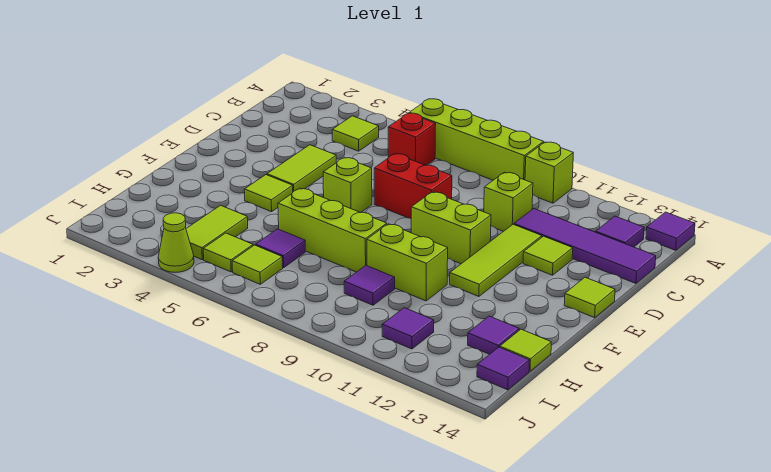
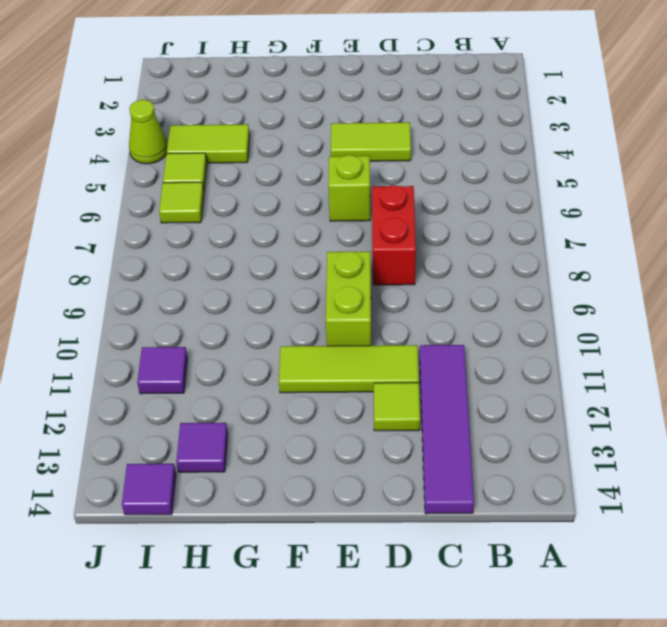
none -> lime 1x4 brick [410,99,544,180]
none -> lime 1x1 brick [525,142,573,203]
none -> purple 1x1 tile [646,212,695,250]

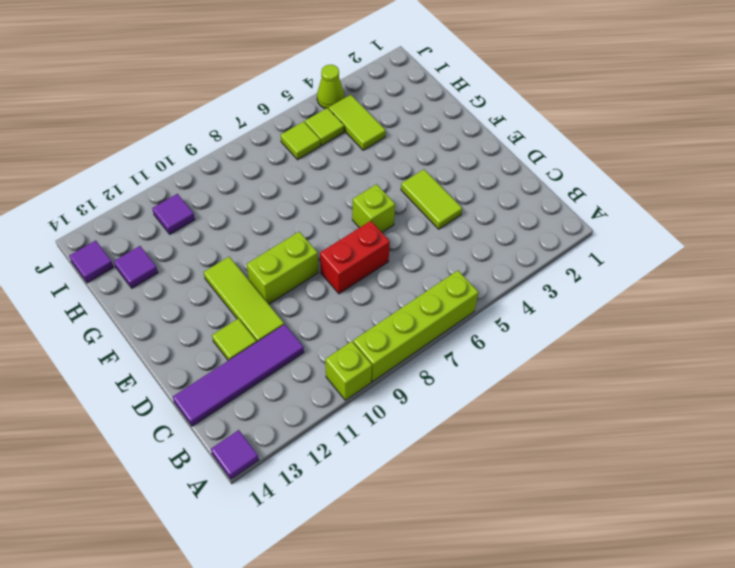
none -> lime 1x1 tile [332,116,379,151]
none -> red 1x1 brick [388,113,436,165]
none -> purple 1x1 tile [596,216,644,247]

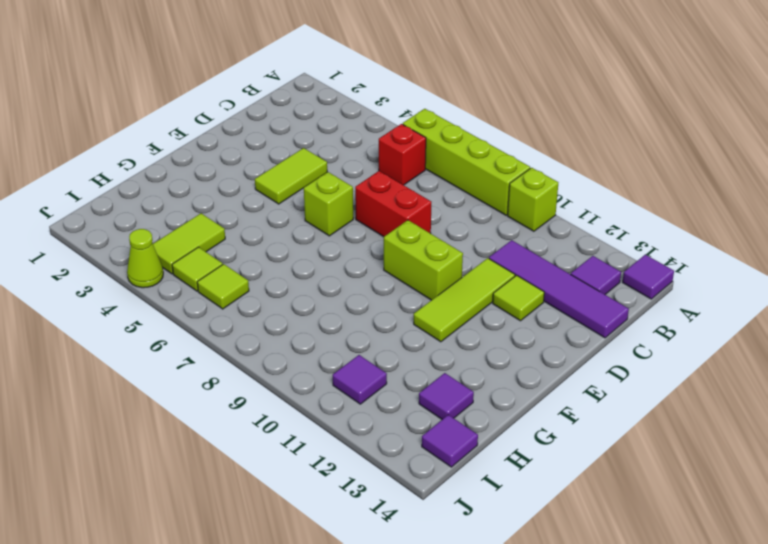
none -> lime 1x1 tile [332,116,379,151]
none -> lime 1x1 brick [484,172,533,231]
none -> lime 1x1 tile [564,277,615,318]

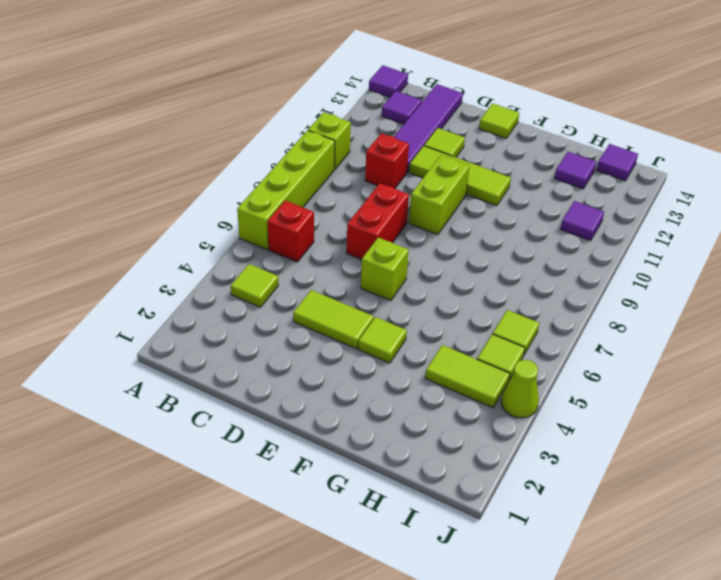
red 1x1 brick [365,133,409,188] -> lime 1x1 brick [484,172,533,231]
none -> lime 1x3 brick [278,188,387,272]
none -> lime 1x2 brick [367,224,448,301]
none -> purple 1x1 tile [256,229,305,268]

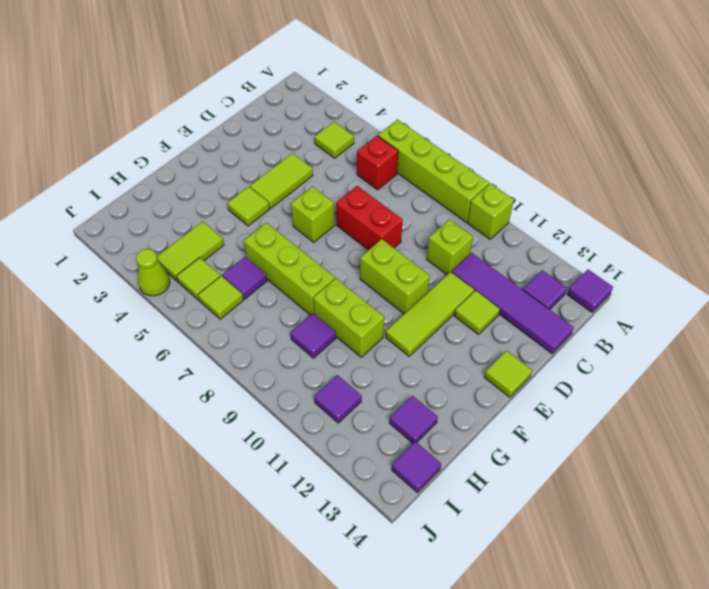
none -> lime 1x1 tile [500,329,551,371]

